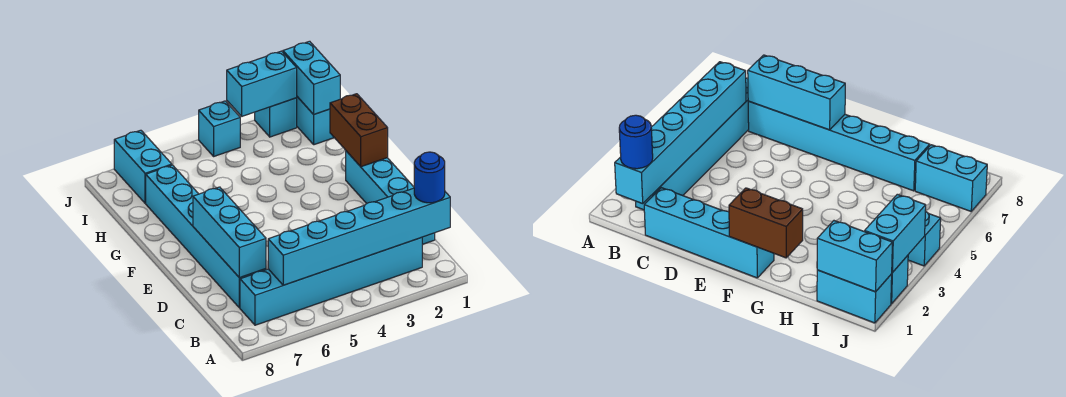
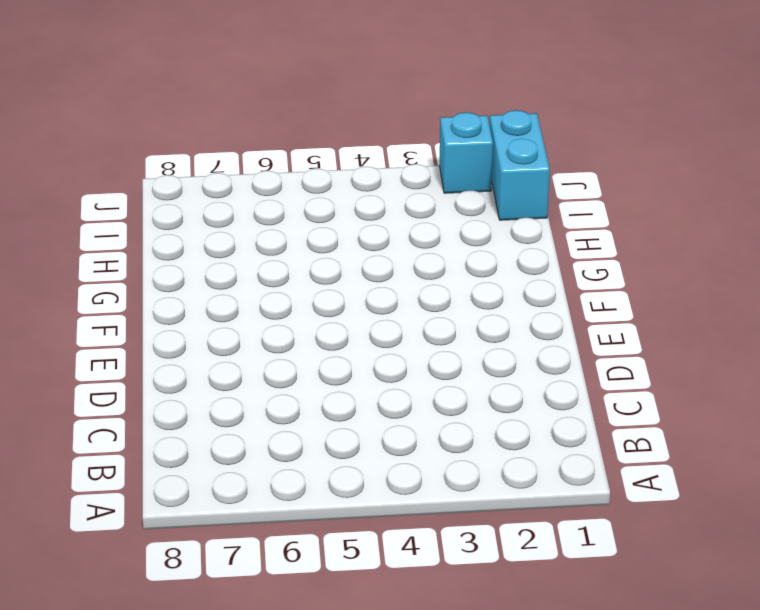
none -> cyan 1x6 brick [240,237,422,325]
none -> cyan 1x4 brick [346,151,435,244]
none -> cyan 1x6 brick [146,165,266,308]

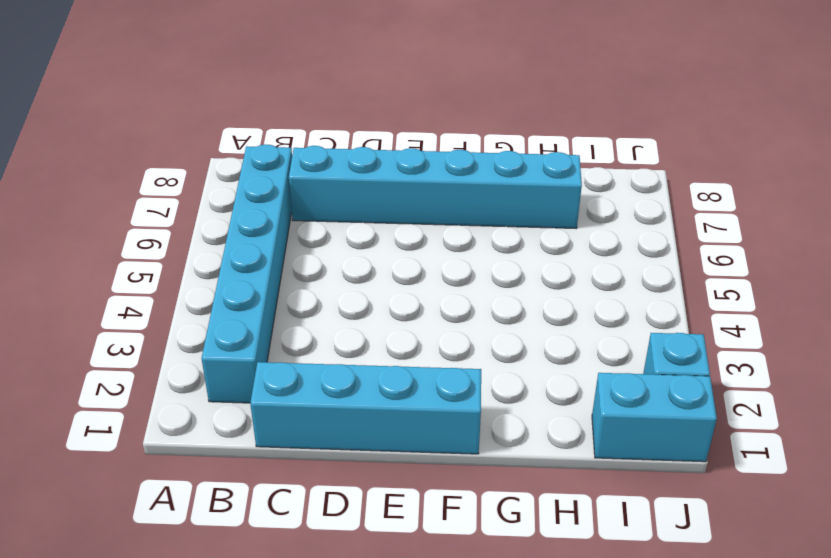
none -> cyan 1x2 brick [114,130,172,203]
none -> cyan 1x1 brick [199,101,240,156]
none -> cyan 1x6 brick [268,188,450,285]

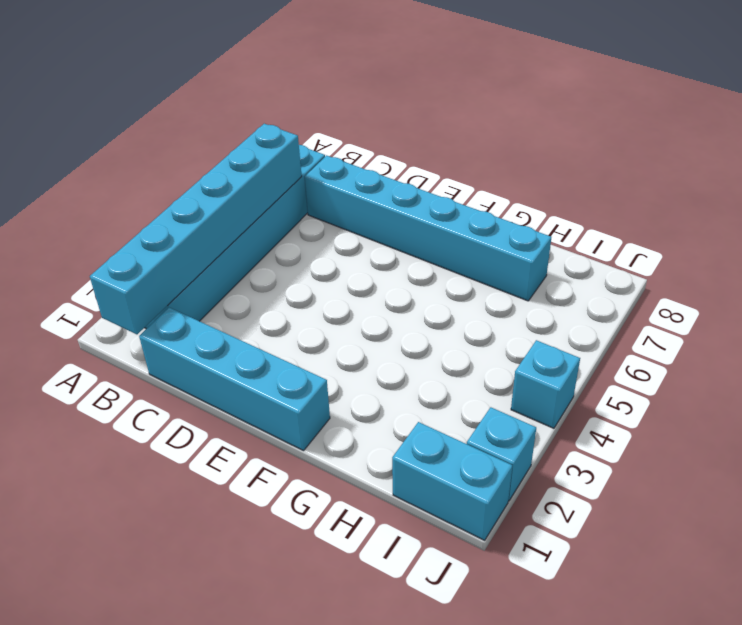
none -> cyan 1x2 brick [114,130,172,203]
none -> cyan 1x3 brick [193,187,266,278]
none -> brown 1x2 brick [330,94,388,167]

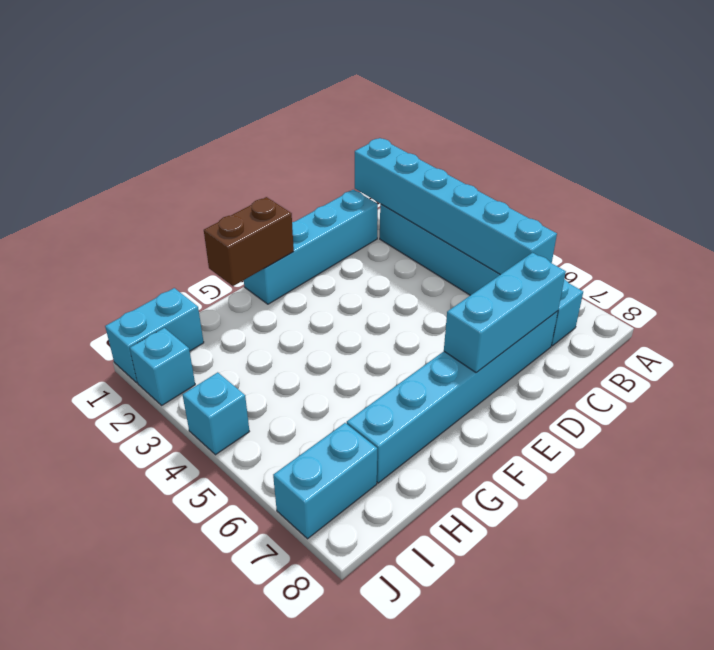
none -> cyan 1x2 brick [283,41,340,114]
none -> cyan 1x2 brick [227,51,297,116]
none -> blue 1x1 round brick [414,152,445,203]

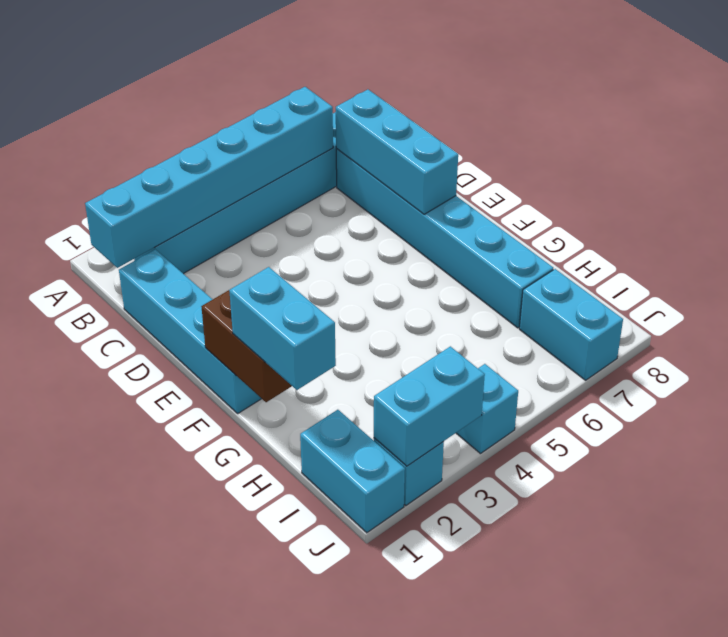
cyan 1x2 brick [229,267,336,390] -> cyan 1x2 brick moved to [283,41,340,114]
none -> blue 1x1 round brick [414,152,445,203]

